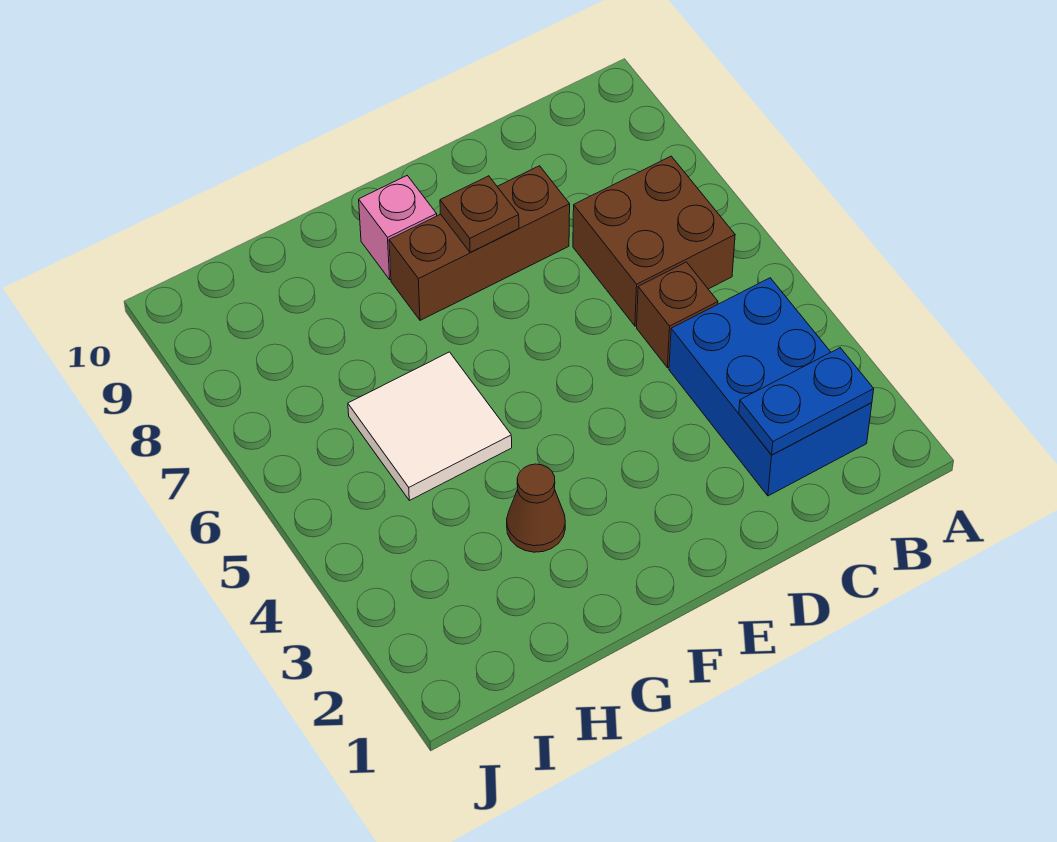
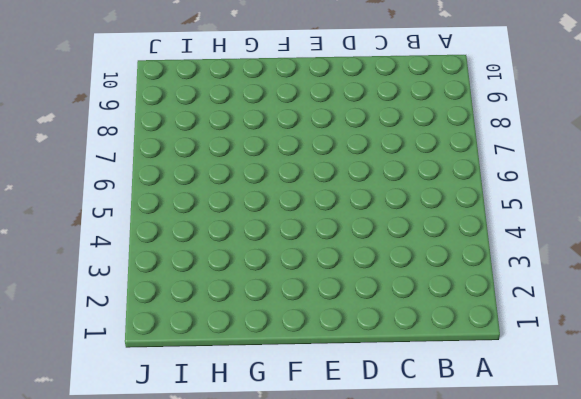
none -> blue 2x3 brick [669,278,872,496]
none -> brown 2x2 brick [573,156,735,326]

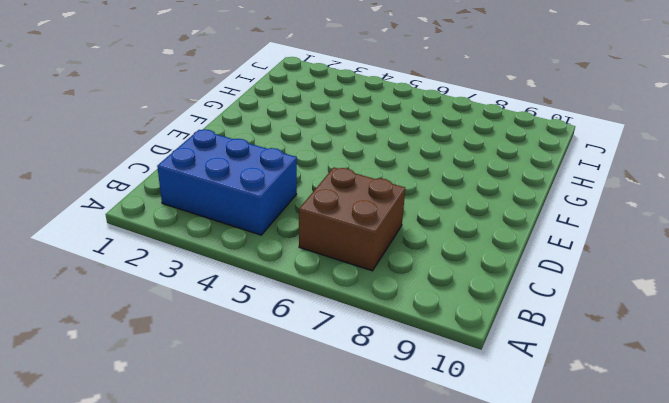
none -> brown 1x1 brick [637,262,718,368]
none -> brown 1x3 brick [389,166,570,320]

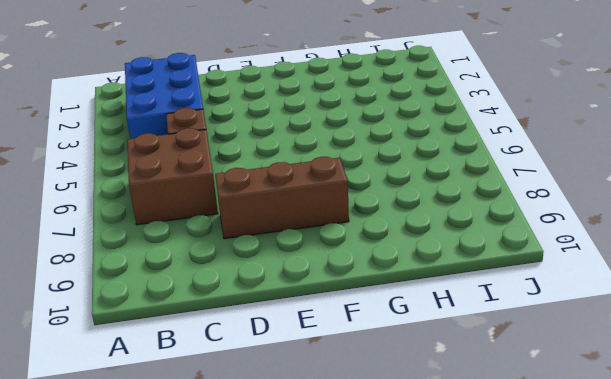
none -> pink 1x1 brick [359,176,437,279]
none -> brown 1x1 cone [507,464,565,552]

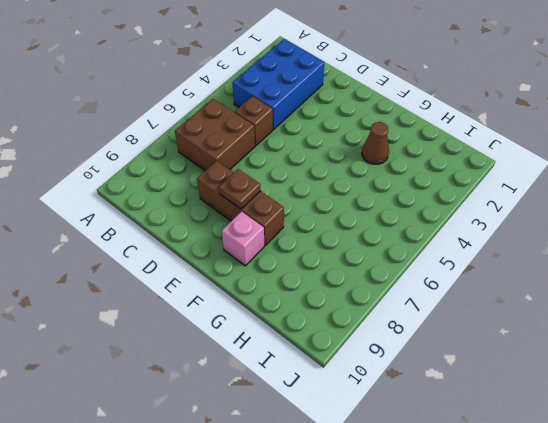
none -> white 2x2 tile [348,352,512,500]
none -> blue 1x2 plate [739,348,874,455]

